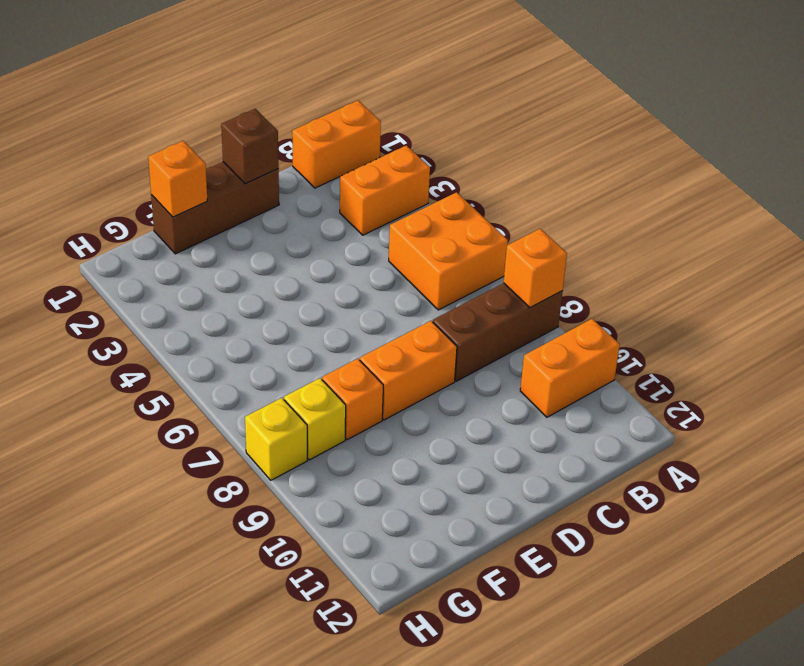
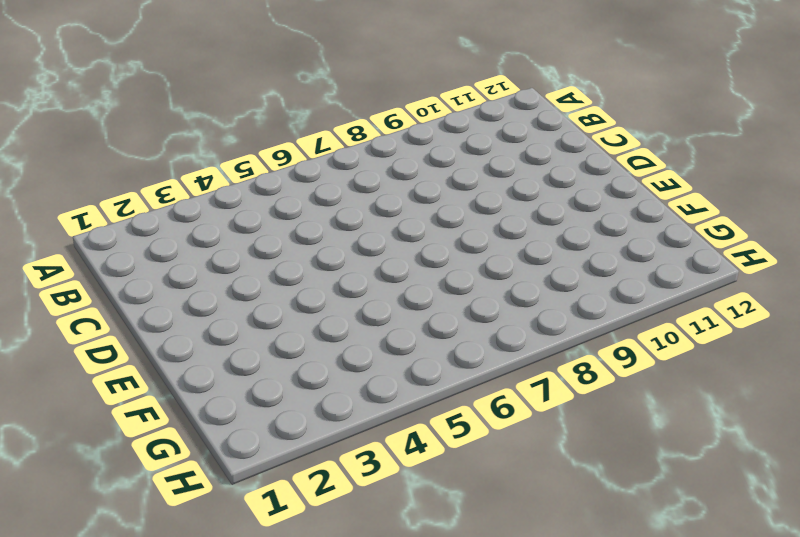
none -> orange 1x2 brick [292,101,381,188]
none -> orange 1x2 brick [340,145,430,235]
none -> orange 2x2 brick [389,192,508,310]

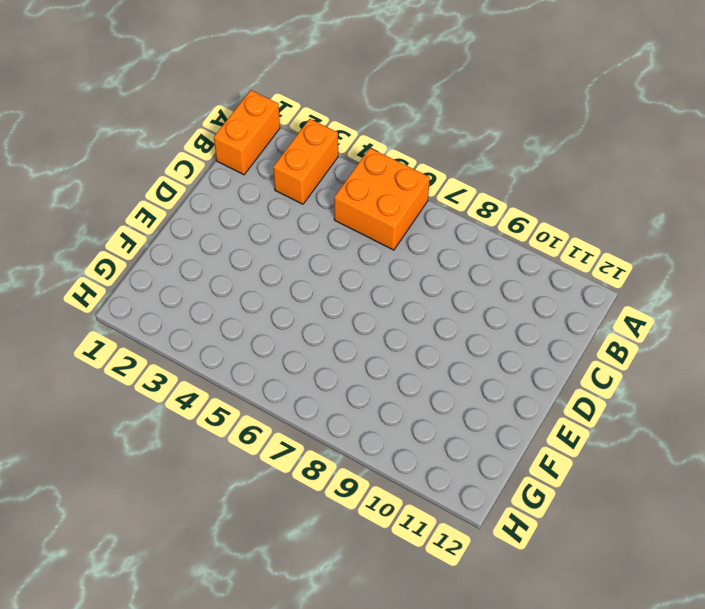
none -> brown 1x3 brick [433,283,563,381]
none -> orange 1x2 brick [520,319,620,417]
none -> brown 1x3 brick [151,162,279,254]

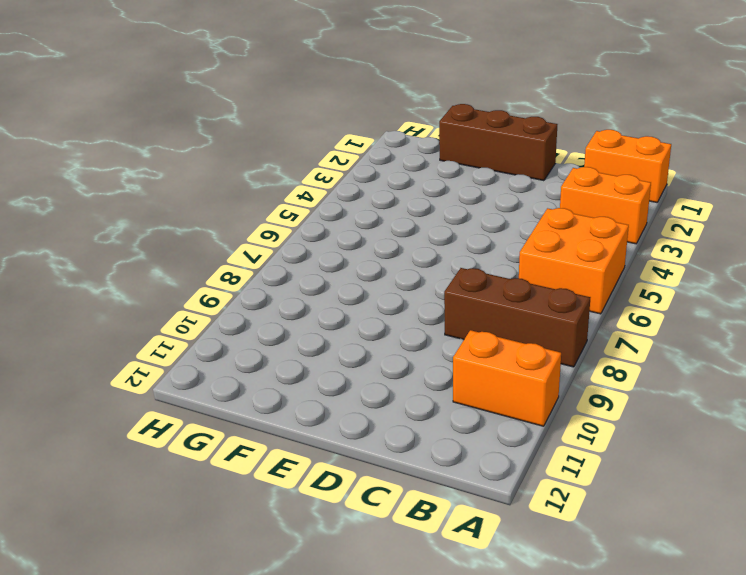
none -> orange 1x2 brick [360,321,457,420]
none -> orange 1x1 brick [322,359,383,440]
none -> yellow 1x1 brick [284,378,346,460]

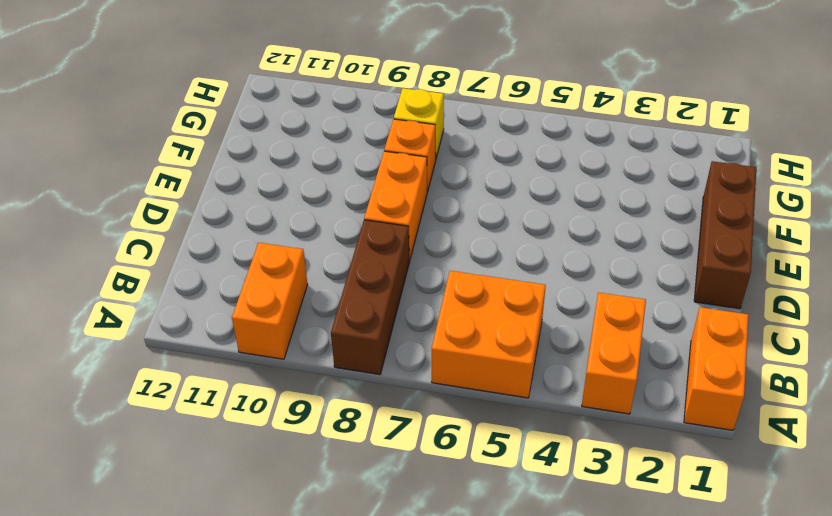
none -> yellow 1x1 brick [245,398,307,480]
none -> orange 1x1 brick [504,229,567,308]
none -> brown 1x1 brick [221,109,279,184]

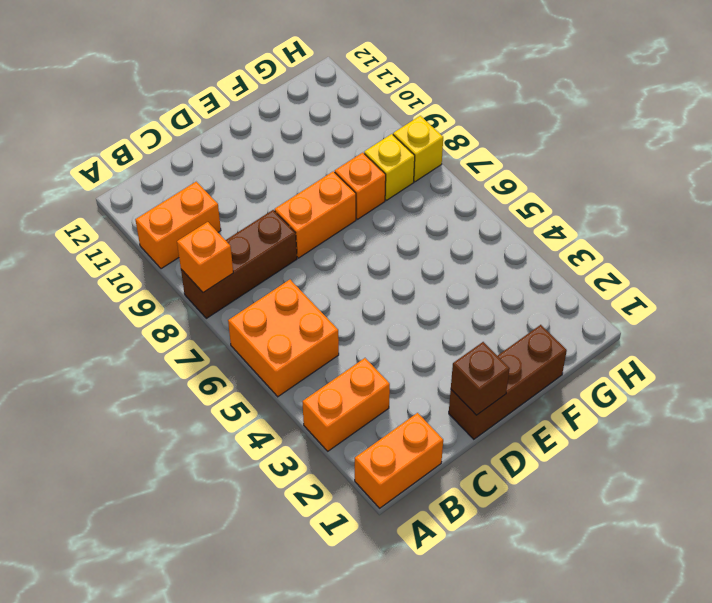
none -> orange 1x1 brick [148,141,207,217]

